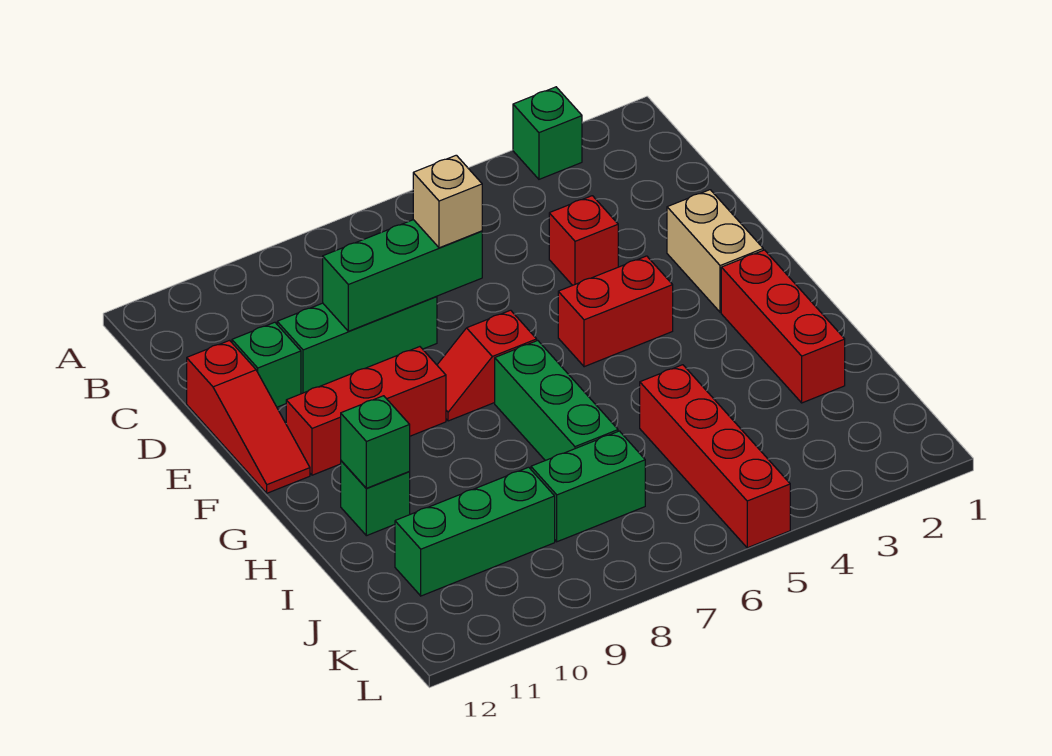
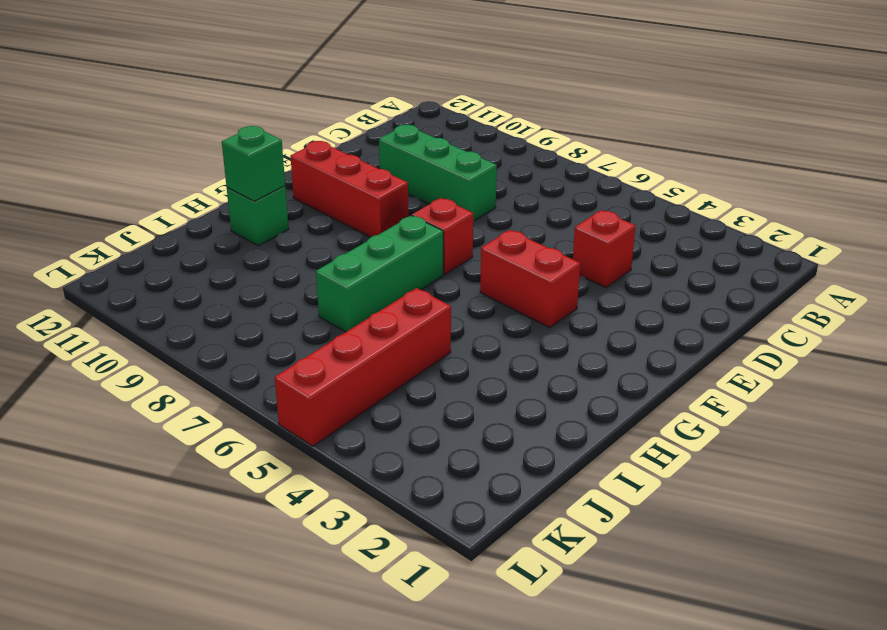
none -> green 1x1 brick [513,87,582,179]
none -> green 1x1 brick [232,322,301,407]
none -> red 1x3 slope [187,340,310,493]

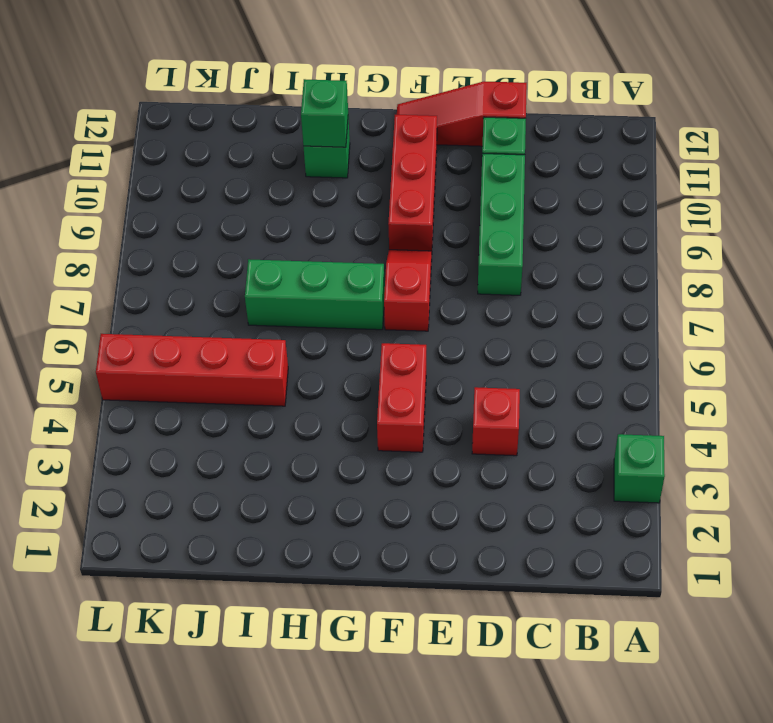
none -> tan 1x2 brick [667,190,763,312]
none -> red 1x3 brick [721,250,845,403]
none -> green 1x2 brick [531,431,645,542]

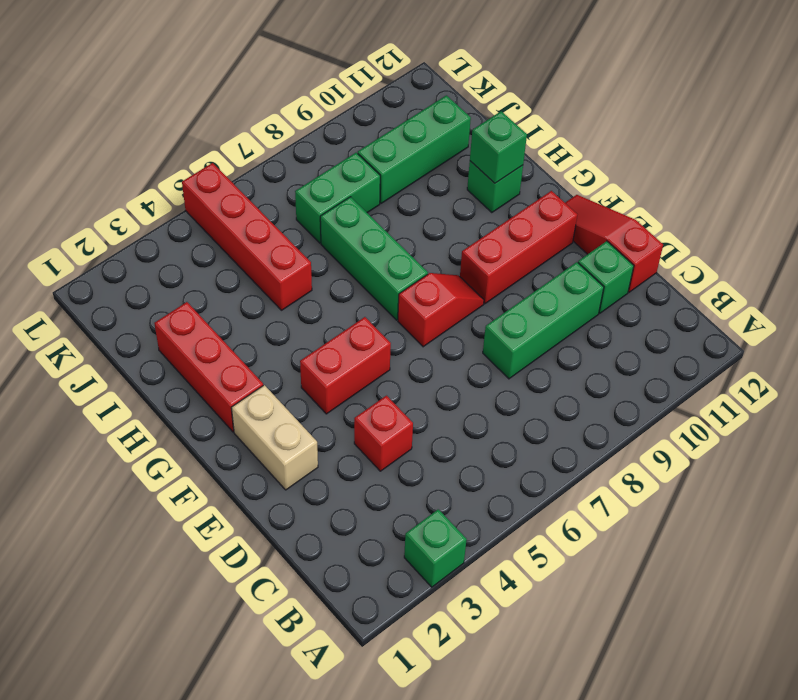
none -> green 1x3 brick [323,220,482,331]
none -> tan 1x1 brick [413,155,482,248]

